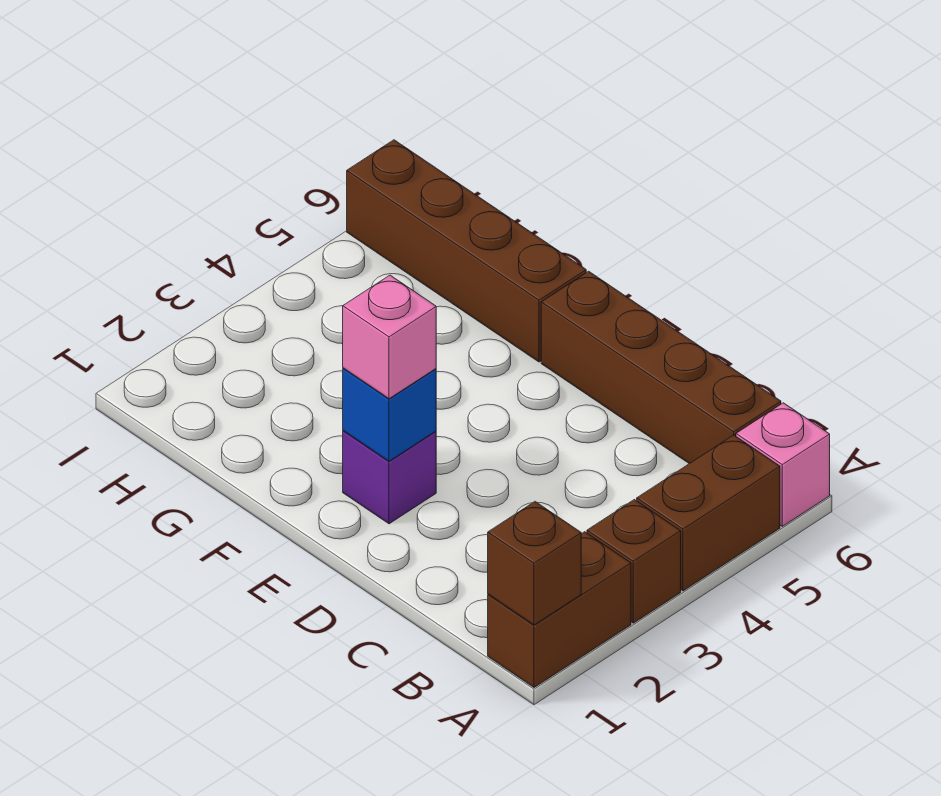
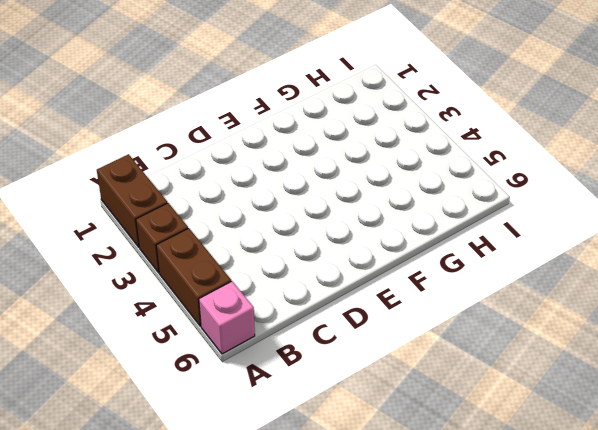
none -> brown 1x4 brick [541,271,781,464]
none -> purple 1x1 brick [343,431,436,524]

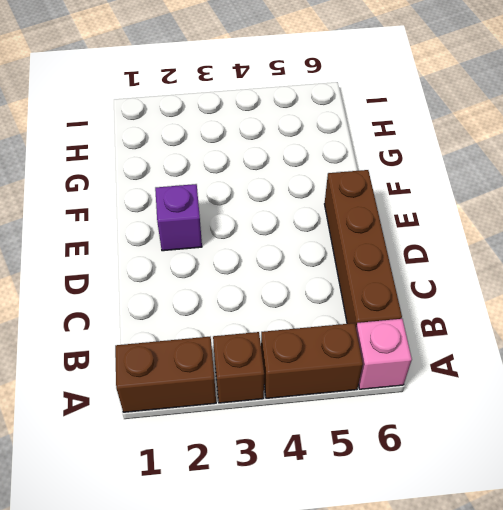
none -> brown 1x4 brick [347,140,586,362]
none -> brown 1x1 brick [488,502,581,625]

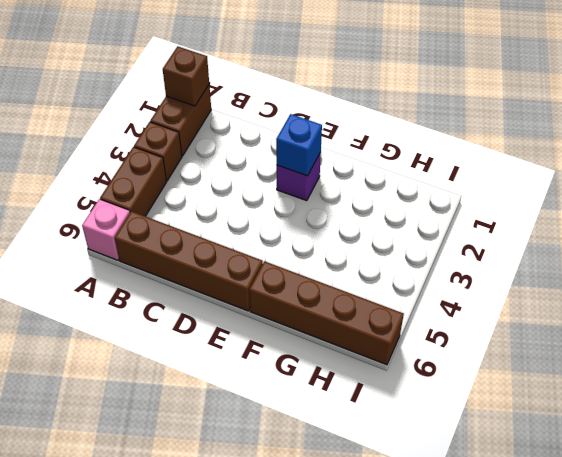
none -> pink 1x1 brick [343,275,436,399]

